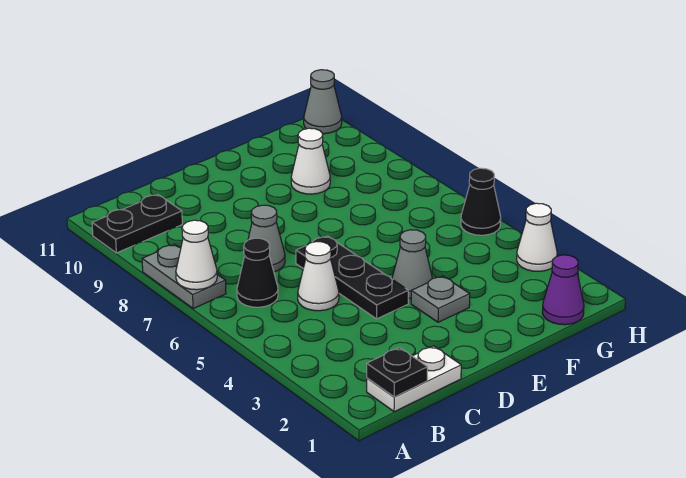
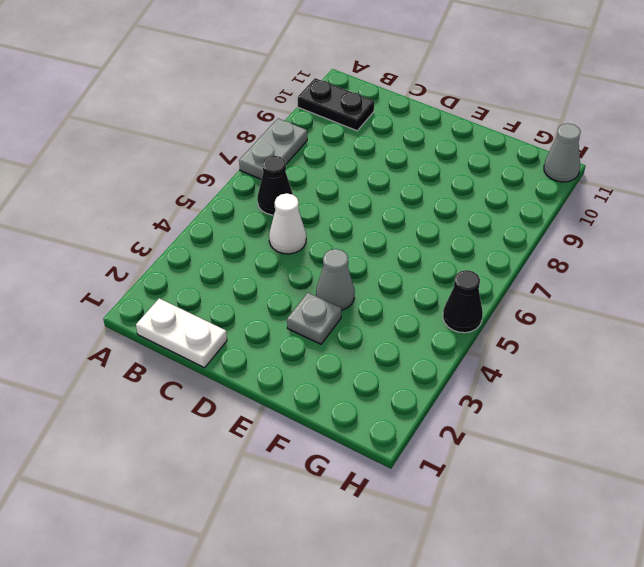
none -> grey 1x1 cone [248,205,285,272]
none -> black 1x3 plate [296,236,408,319]
none -> white 1x1 cone [291,128,330,194]

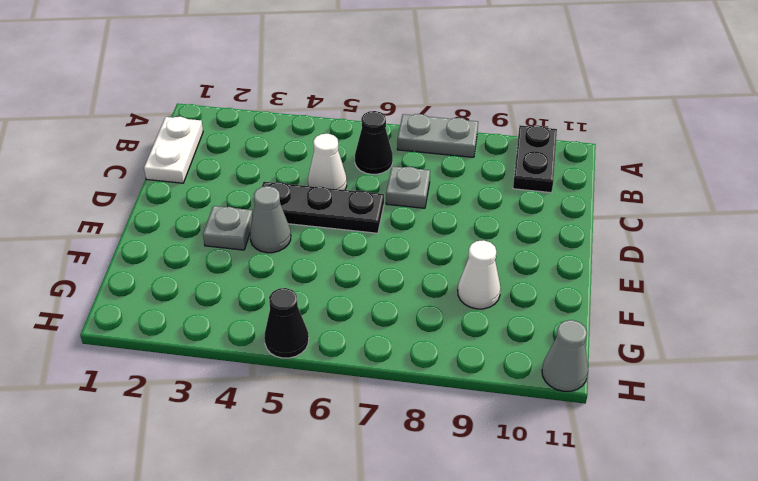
grey 1x1 plate [386,166,430,208] -> grey 1x1 cone [248,205,285,272]
none -> purple 1x1 cone [542,255,584,325]
none -> white 1x1 cone [517,203,557,271]
none -> white 1x1 cone [176,220,217,290]

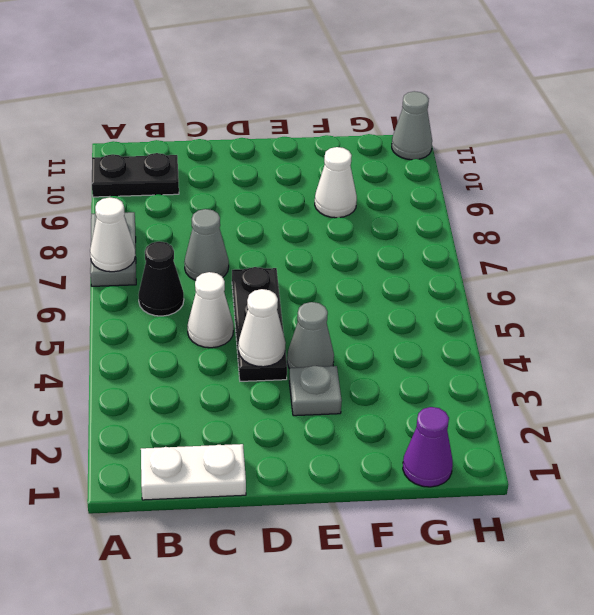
white 1x1 cone [238,289,286,367] -> white 1x1 cone moved to [517,203,557,271]
none -> black 1x1 cone [461,168,501,235]
none -> black 1x1 plate [367,348,427,397]

